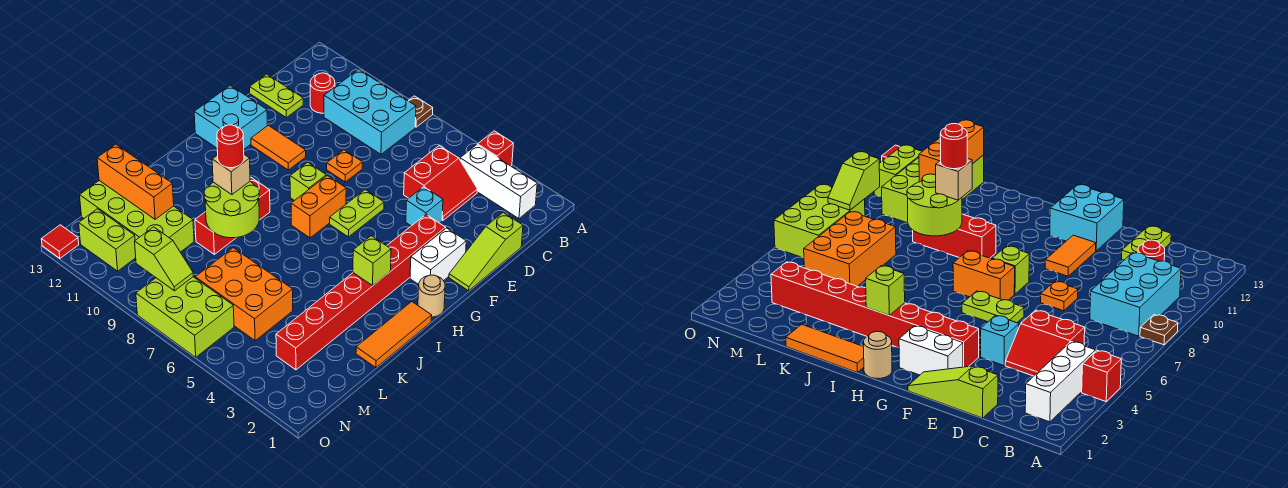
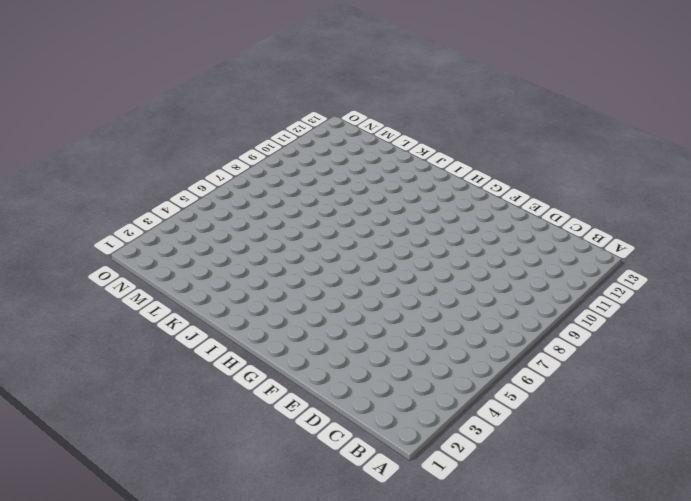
none -> red 1x1 brick [478,131,513,166]
none -> brown 1x1 plate [408,96,433,127]
none -> white 1x3 brick [460,145,537,219]
none -> cyan 2x3 brick [324,70,416,154]

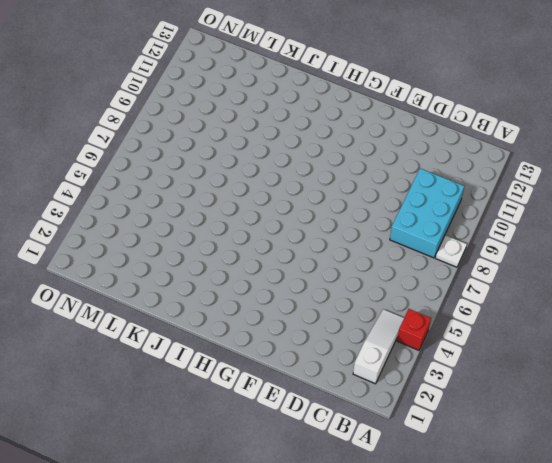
white 1x1 plate [436,235,467,267] -> brown 1x1 plate [408,96,433,127]
white 1x3 slope [353,309,404,384] -> white 1x3 brick [460,145,537,219]
none -> red 2x2 slope [404,146,478,221]
none -> red 1x1 round brick [310,73,335,113]
none -> lime 1x3 slope [449,213,523,291]
none -> lime 1x2 plate [250,74,303,117]

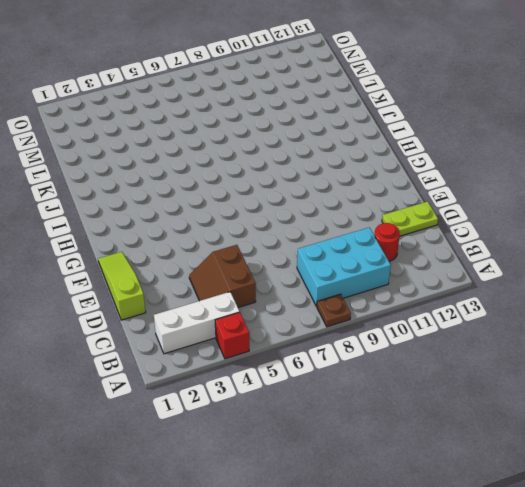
brown 2x2 slope [189,245,256,308] -> red 2x2 slope [404,146,478,221]
none -> cyan 1x1 brick [406,187,443,226]
none -> orange 1x1 plate [327,150,363,182]
none -> white 1x2 brick [410,228,466,284]
none -> red 1x8 brick [276,215,446,370]

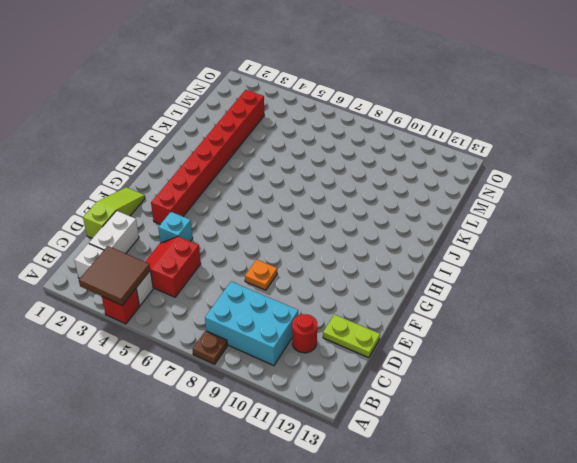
brown 2x2 tile [79,246,150,305] -> none
white 1x2 brick [89,211,139,254] -> white 1x2 brick moved to [410,228,466,284]
none -> lime 1x2 plate [330,190,384,237]
none -> orange 1x2 tile [251,125,306,170]
none -> cyan 2x2 brick [194,85,267,149]
none -> orange 1x2 brick [291,175,346,238]

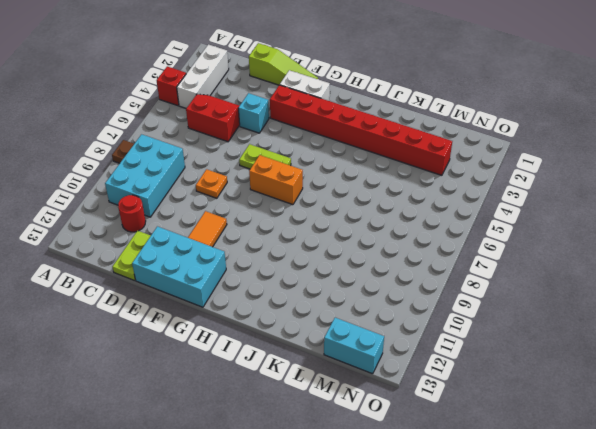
cyan 2x3 brick [132,226,226,307] -> cyan 2x2 brick [194,85,267,149]
cyan 1x2 brick [324,318,384,374] -> lime 2x4 brick [80,181,194,252]
none -> lime 1x1 brick [290,162,326,201]
none -> tan 1x1 round brick [418,275,445,317]
none -> orange 1x3 tile [356,302,432,368]
none -> red 1x3 brick [195,178,270,254]

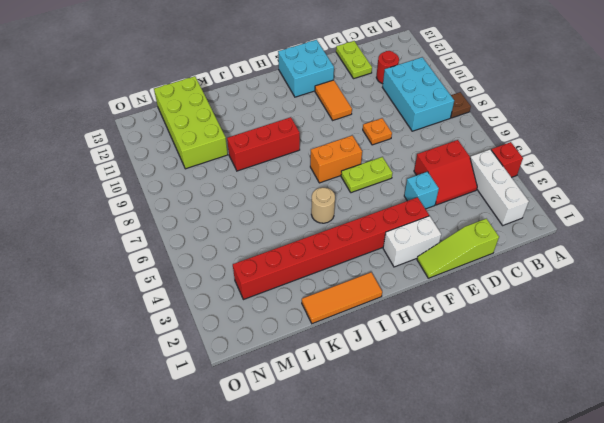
tan 1x1 round brick [311,187,335,223] -> tan 1x1 round brick moved to [418,275,445,317]
none -> lime 1x1 brick [290,162,326,201]
none -> orange 2x3 brick [195,248,293,341]
none -> lime 2x3 brick [136,277,234,357]
none -> lime 1x2 brick [79,209,136,271]

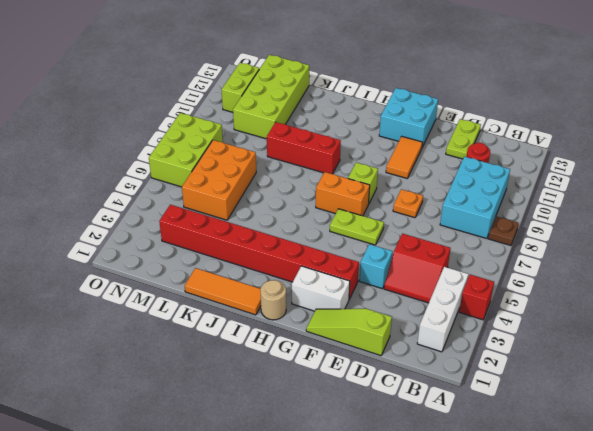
none -> red 1x1 tile [41,225,79,258]
none -> lime 1x1 brick [353,236,391,286]
none -> lime 2x2 round brick [204,182,259,238]
none -> orange 1x3 brick [97,144,174,219]

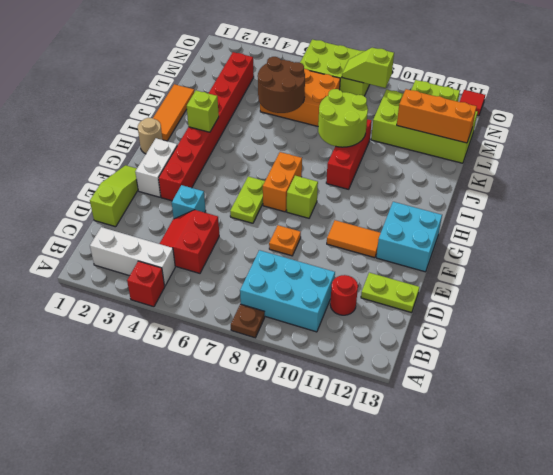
brown 2x2 round brick [258,57,305,113] -> none
none -> tan 1x1 brick [212,155,250,195]
none -> red 1x1 round brick [217,125,244,168]

